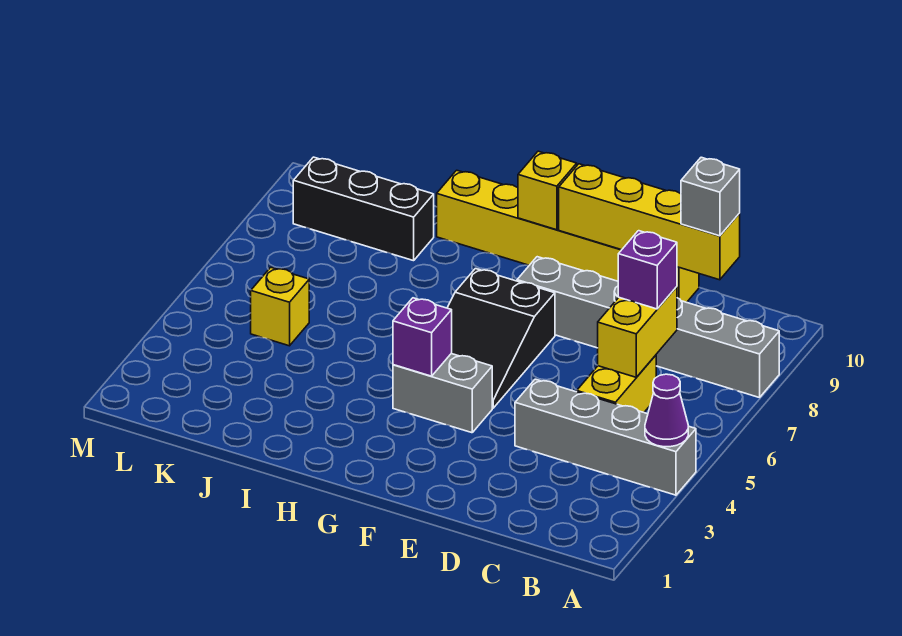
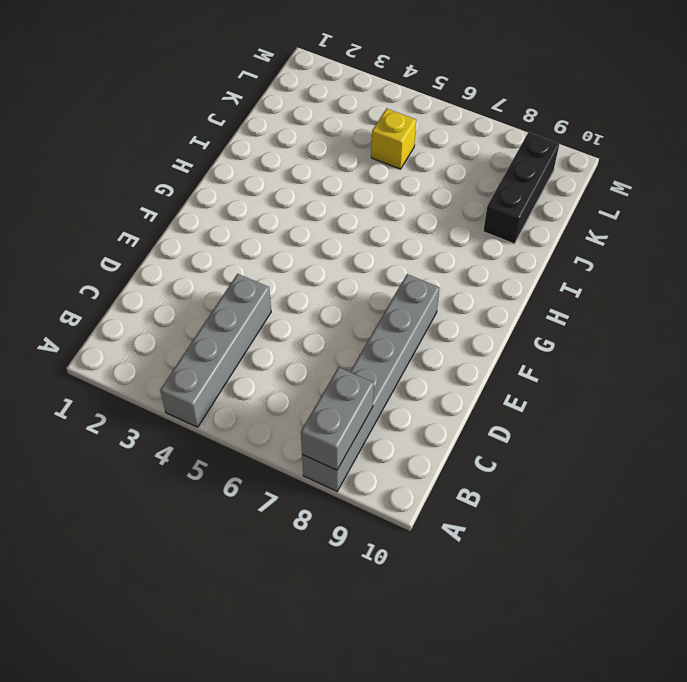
grey 1x2 brick [301,367,374,470] -> grey 1x2 brick moved to [393,354,492,433]
none -> yellow 1x2 brick [577,355,656,412]
none -> yellow 1x6 brick [437,170,699,302]
none -> black 2x3 slope [447,269,555,408]

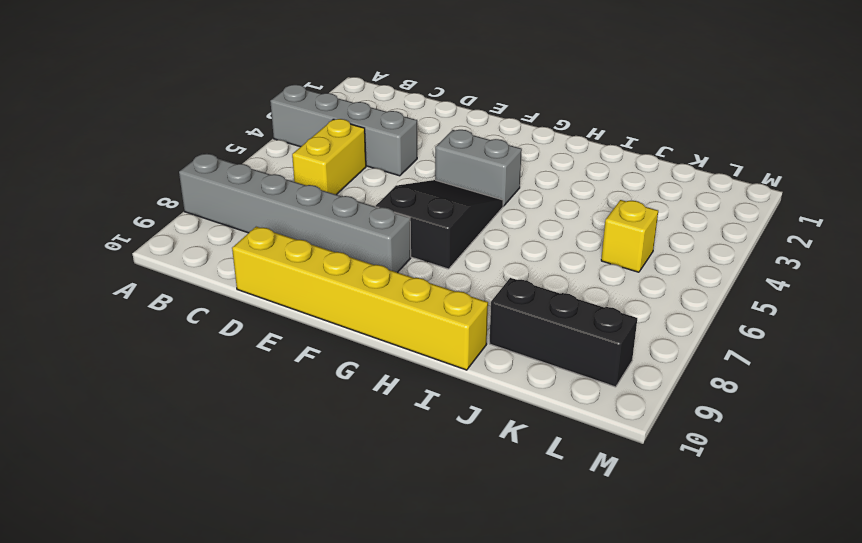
none -> purple 1x1 cone [645,374,688,447]
none -> yellow 1x2 brick [598,287,677,377]
none -> yellow 1x4 brick [559,164,740,280]

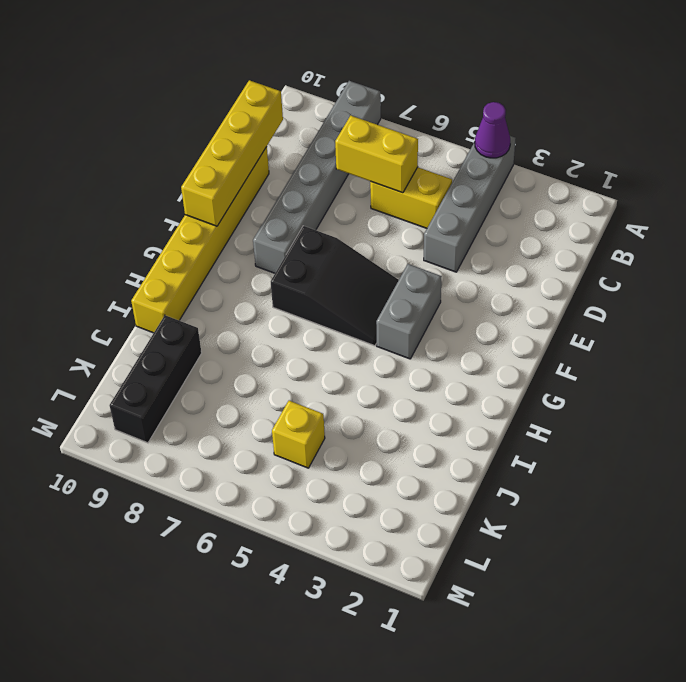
none -> purple 1x1 brick [393,298,452,376]
none -> yellow 1x1 brick [518,151,577,230]
none -> purple 1x1 brick [618,231,677,309]

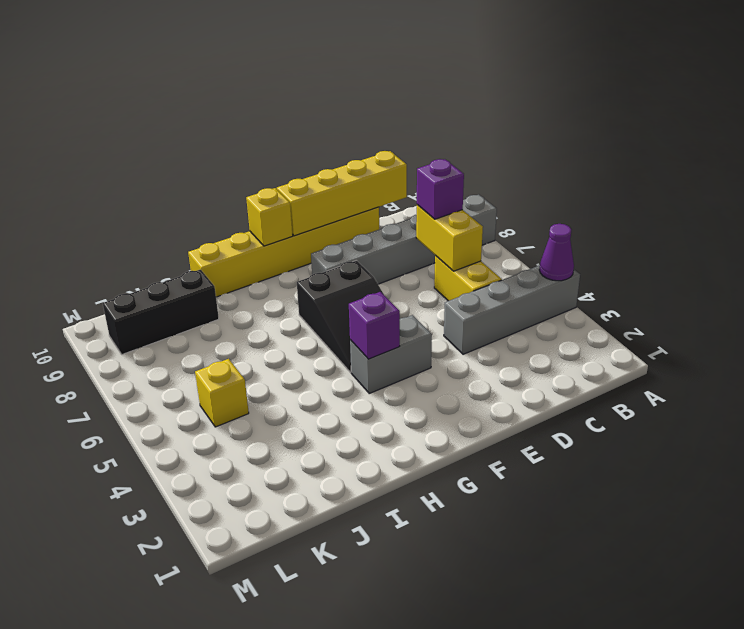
none -> grey 1x1 brick [681,157,740,236]

